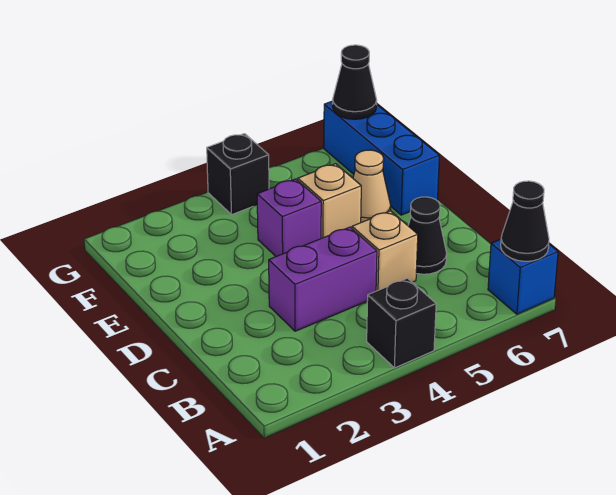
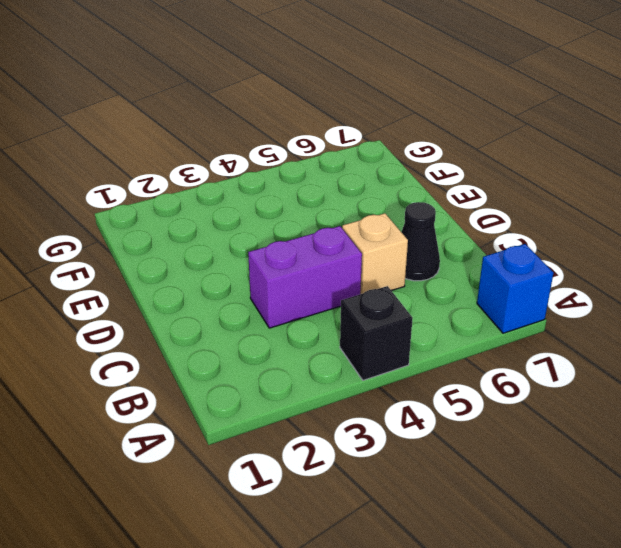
none -> purple 1x1 brick [257,179,321,256]
none -> tan 1x1 brick [298,164,361,238]
none -> tan 1x1 cone [353,150,391,222]

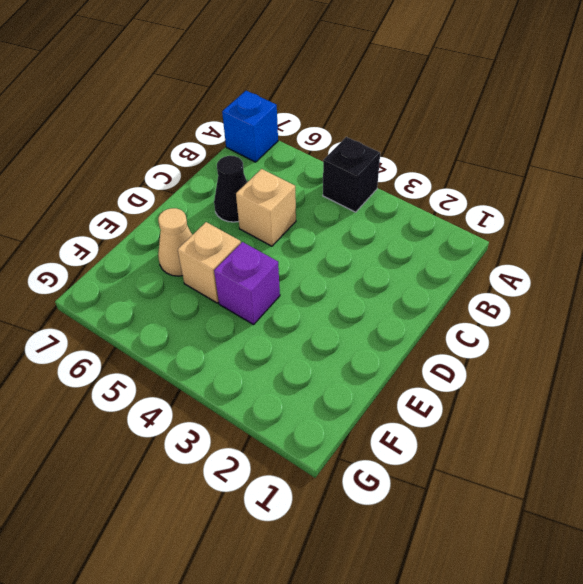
none -> purple 1x2 brick [269,227,377,331]
none -> blue 1x3 brick [324,101,439,215]
none -> black 1x1 brick [207,134,269,215]

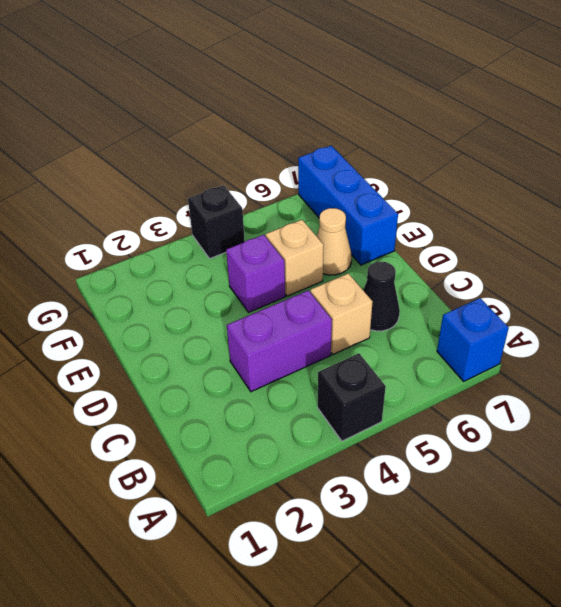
none -> black 1x1 cone [501,181,549,261]
none -> black 1x1 cone [333,45,377,119]

